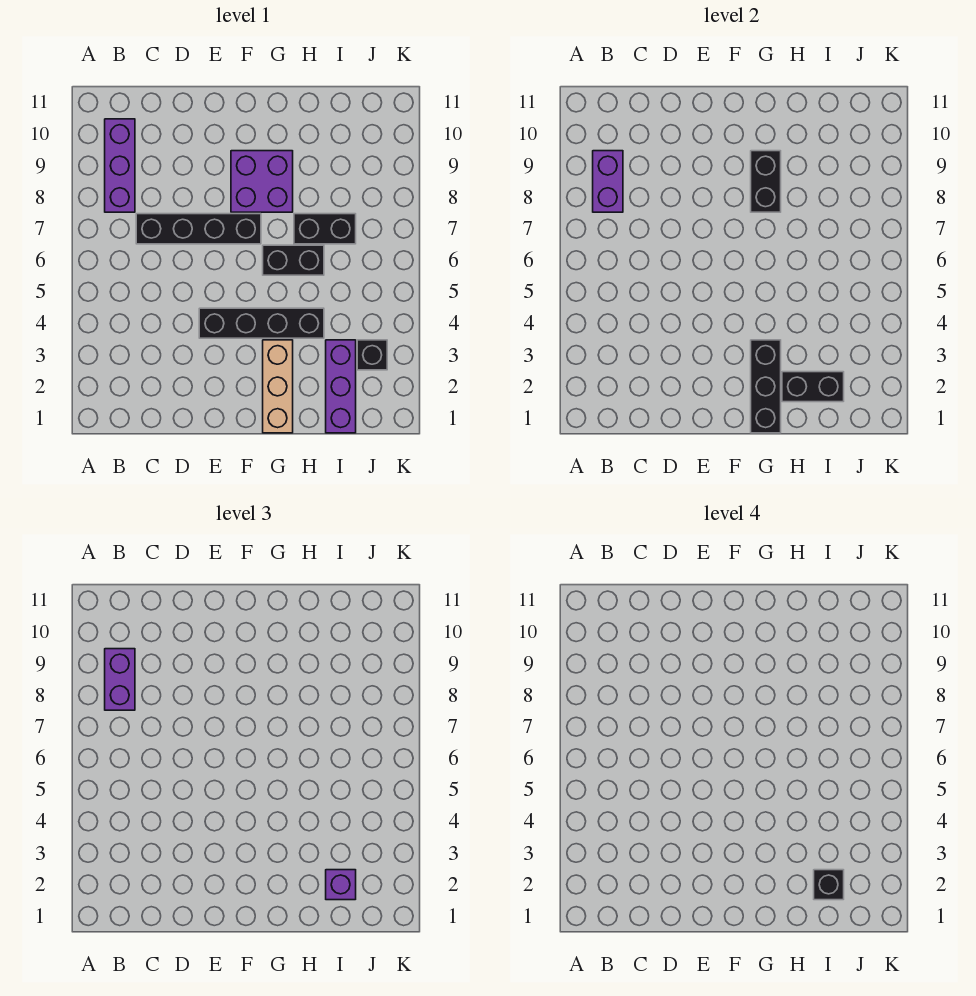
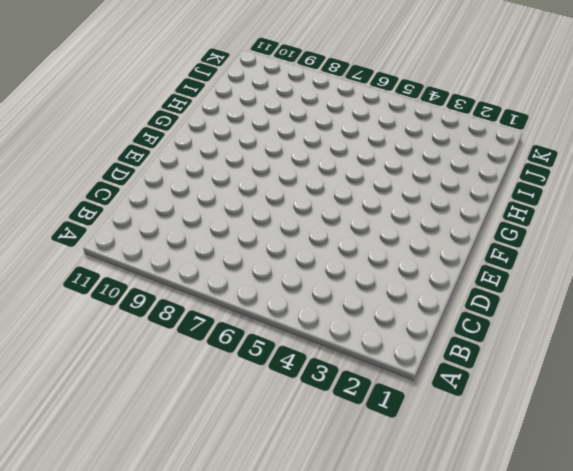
none -> purple 1x3 brick [105,119,135,212]
none -> black 1x4 brick [136,214,261,244]
none -> black 1x4 brick [199,308,324,338]

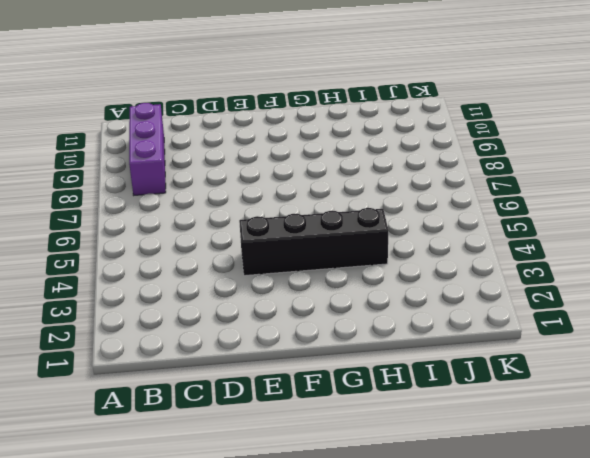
none -> black 1x4 brick [136,214,261,244]
none -> purple 2x2 brick [231,151,293,212]
none -> tan 1x3 brick [263,340,293,433]

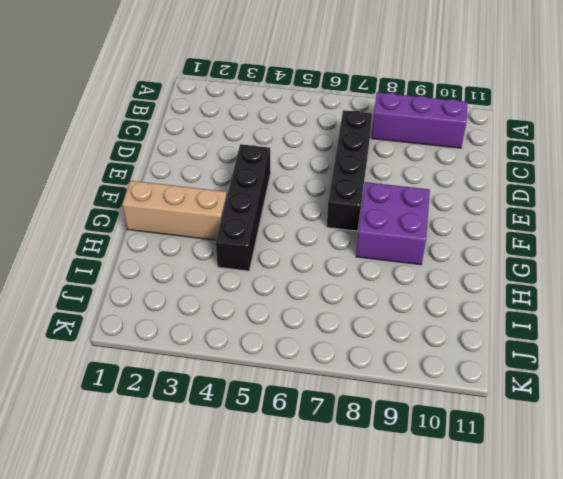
none -> black 1x2 brick [263,245,324,275]
none -> black 1x2 brick [294,214,356,244]
none -> purple 1x3 brick [326,340,356,433]

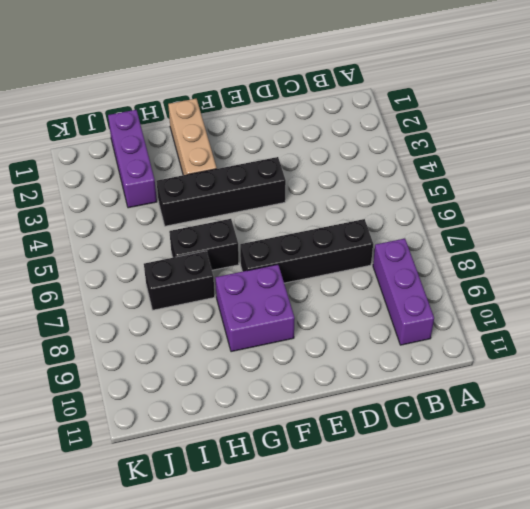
none -> black 1x1 brick [357,340,387,370]
none -> purple 1x2 brick [593,151,623,212]
none -> black 1x3 brick [751,340,781,433]

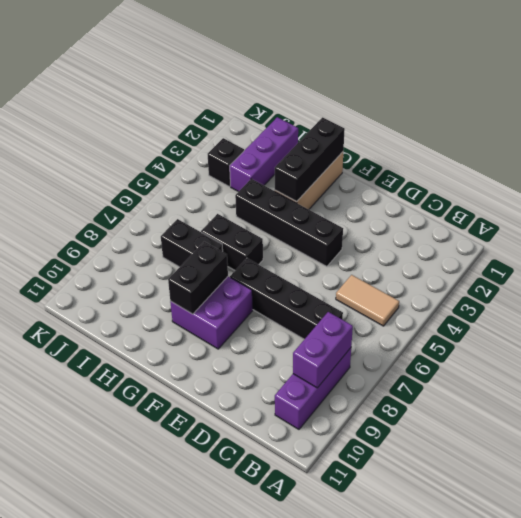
tan 1x2 tile [336,275,399,326] -> none
none -> black 1x2 brick [782,372,844,402]
none -> purple 1x2 brick [105,649,135,710]
none -> purple 1x1 brick [326,870,356,900]

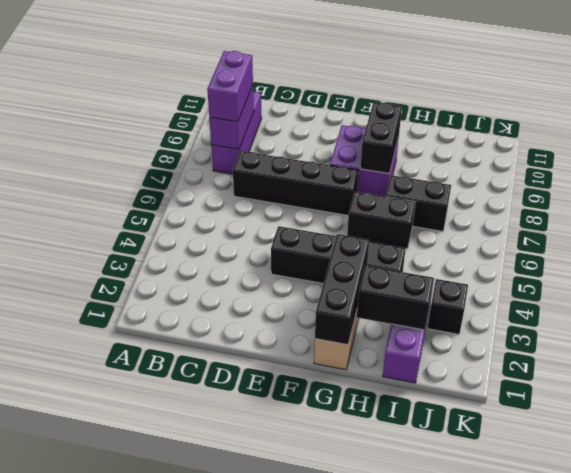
none -> purple 1x1 brick [326,870,356,900]
none -> black 1x1 brick [814,870,844,900]

